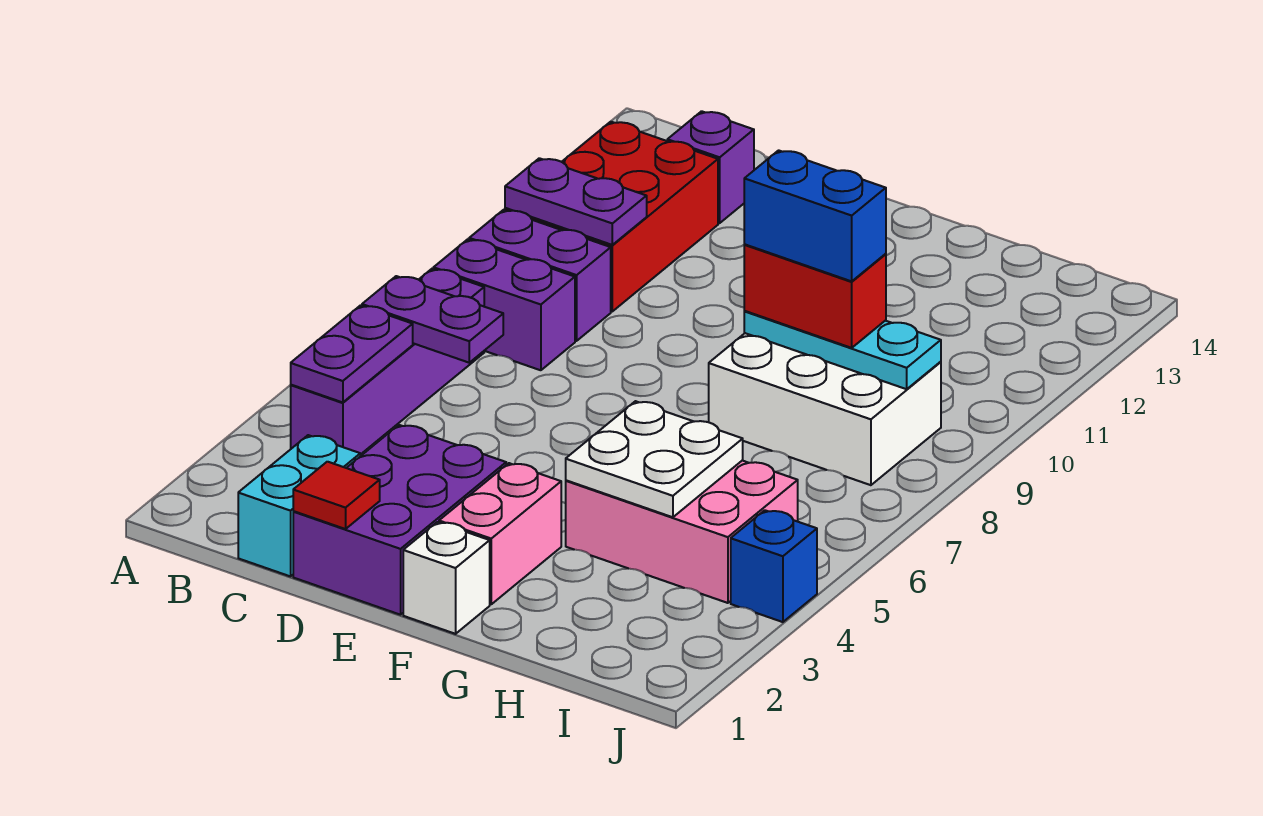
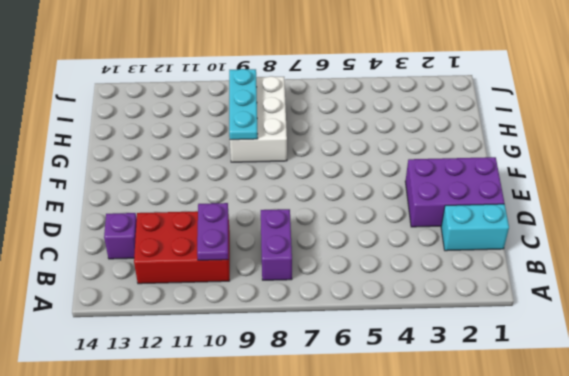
none -> purple 1x4 brick [291,269,484,455]
none -> purple 1x2 brick [469,210,611,341]
none -> white 1x1 brick [403,522,490,634]

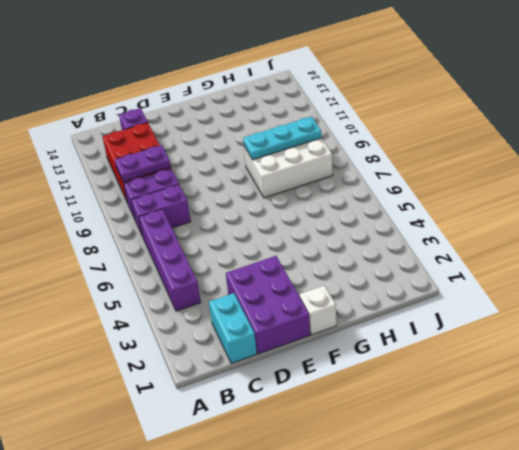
none -> pink 1x2 brick [439,463,561,604]
none -> pink 2x3 brick [566,460,798,603]
none -> blue 1x1 brick [731,510,817,622]

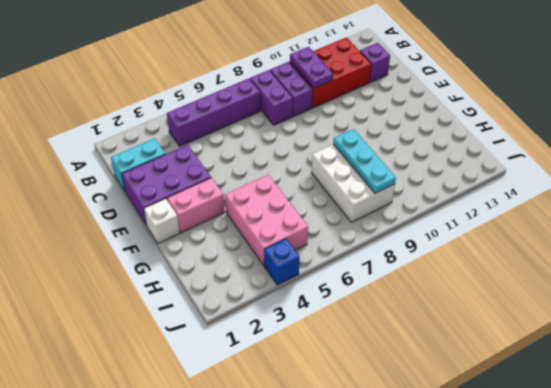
none -> purple 1x2 plate [291,306,413,402]
none -> purple 1x2 plate [362,276,503,363]
none -> red 1x1 tile [293,462,380,529]

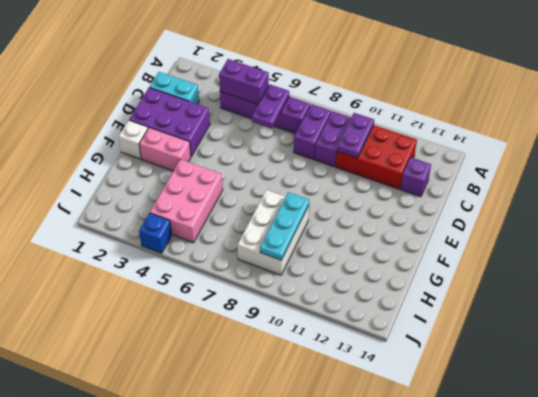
purple 1x2 brick [219,59,269,104] -> purple 1x2 plate [291,306,413,402]
none -> red 1x1 tile [293,462,380,529]
none -> white 2x2 plate [566,401,743,517]
none -> red 1x2 brick [744,245,886,348]

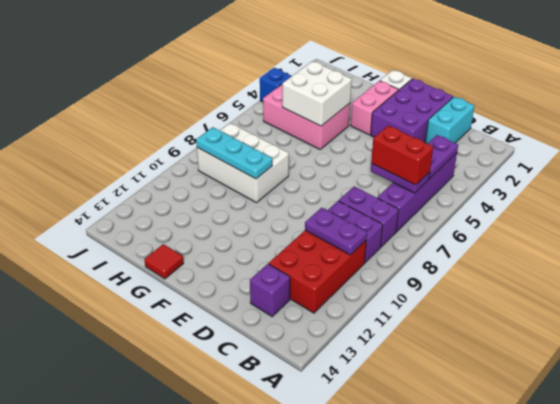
red 1x2 brick [371,126,433,185] -> red 1x2 brick moved to [744,245,886,348]
white 2x2 brick [282,61,352,126] -> white 2x2 plate [566,401,743,517]
red 1x1 tile [144,244,184,279] -> red 1x1 tile moved to [293,462,380,529]
none -> blue 1x2 brick [744,150,886,281]

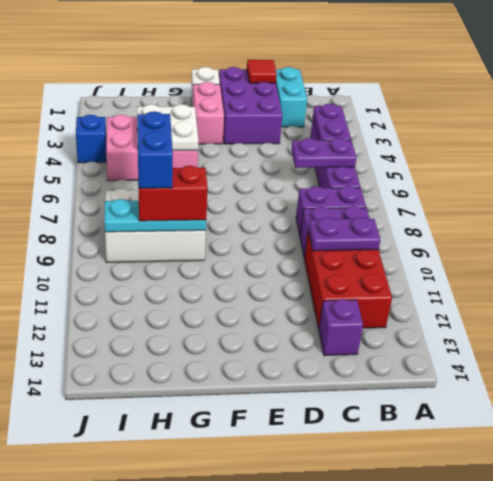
blue 1x2 brick [137,112,173,188] -> blue 1x2 brick turned to [744,150,886,281]

